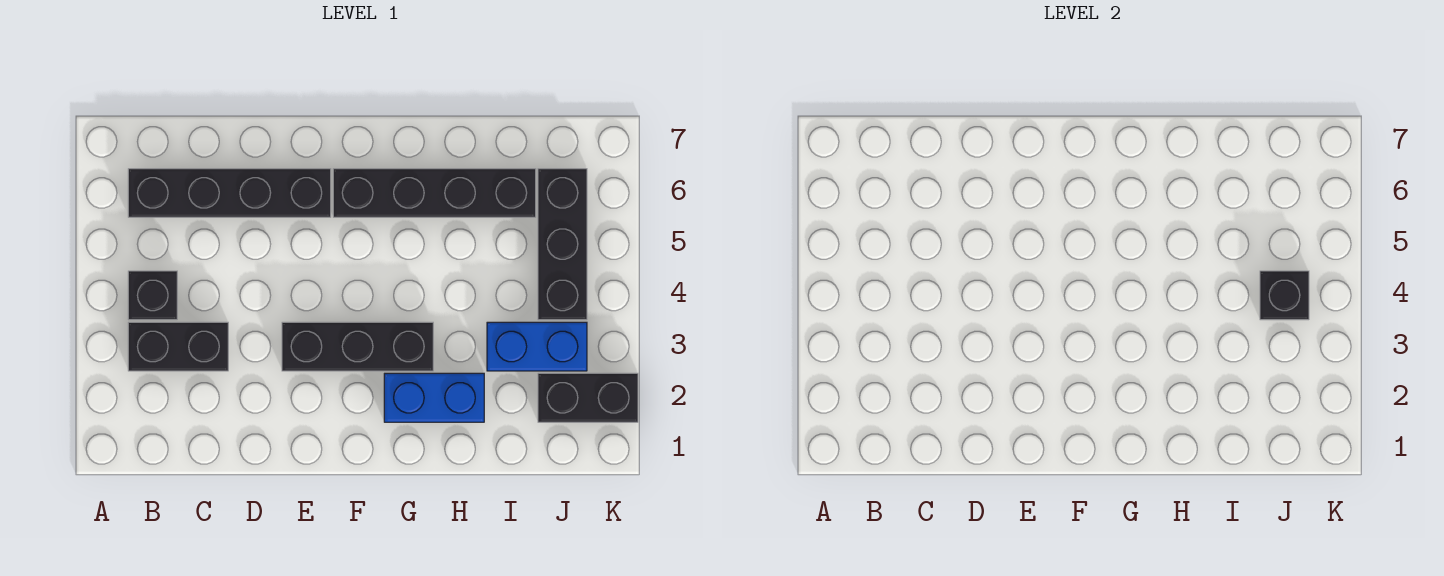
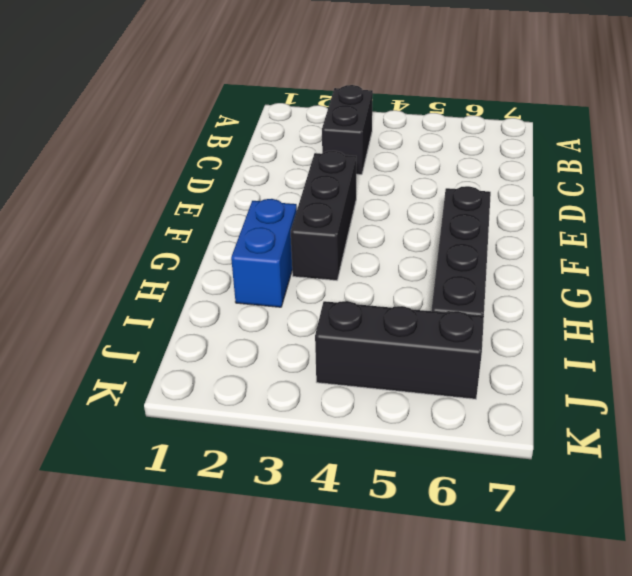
none -> black 1x1 brick [128,271,177,320]
none -> black 1x4 brick [128,169,331,217]

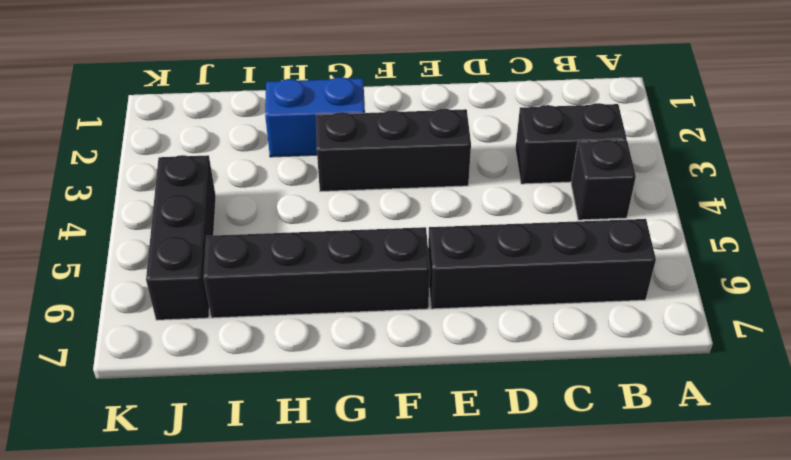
none -> blue 1x2 brick [487,322,587,371]
none -> black 1x2 brick [538,373,638,422]

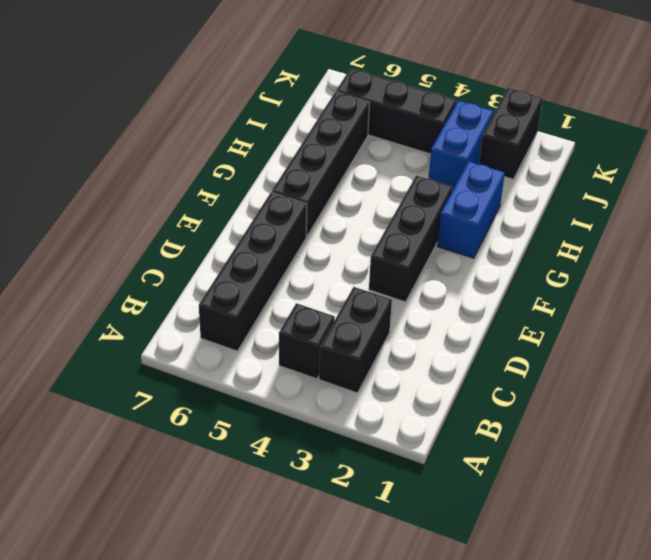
none -> black 1x1 brick [1260,271,1309,320]

